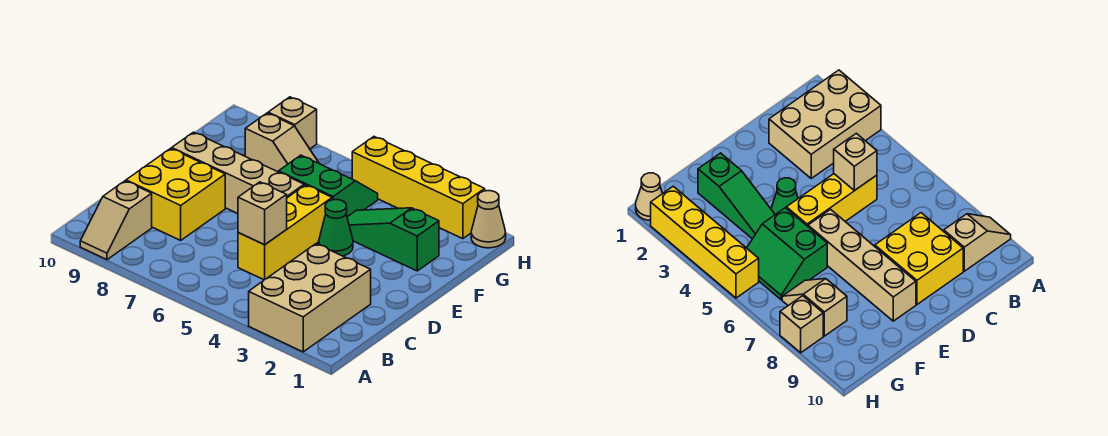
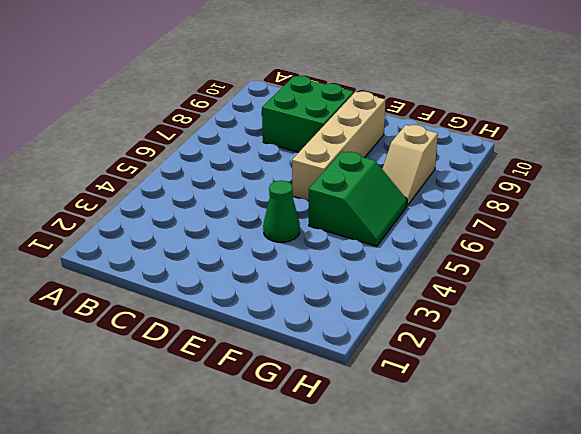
green 2x2 brick [262,76,354,152] -> yellow 2x2 brick [126,148,225,240]
none -> tan 2x3 brick [249,244,371,352]
none -> tan 1x2 slope [80,181,152,260]
none -> yellow 1x3 brick [238,185,332,280]

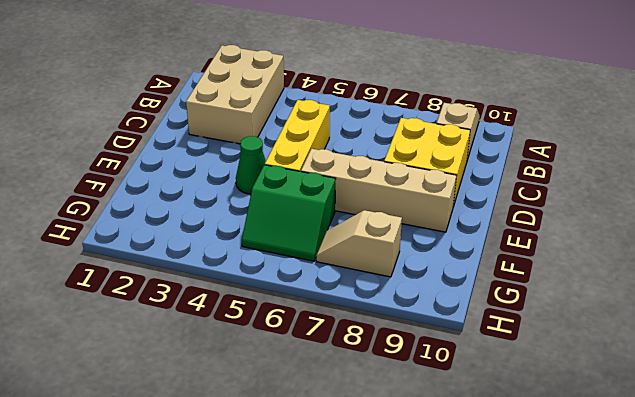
none -> green 1x3 slope [347,208,439,271]
none -> tan 1x1 cone [471,191,506,248]
none -> yellow 1x4 brick [352,137,485,239]

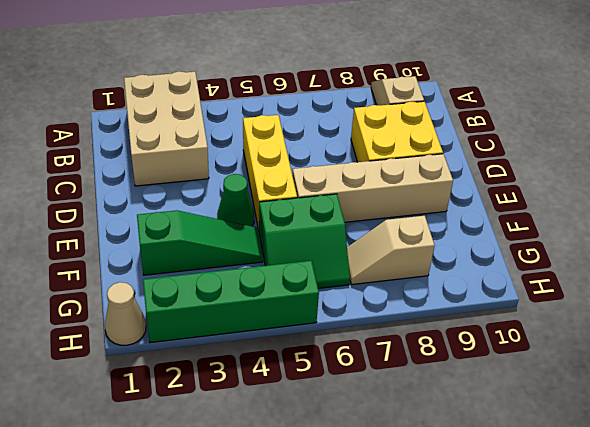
green 1x4 brick [143,261,319,343] -> yellow 1x4 brick [352,137,485,239]
none -> tan 1x1 brick [268,97,317,149]
none -> tan 1x1 brick [238,182,287,245]

